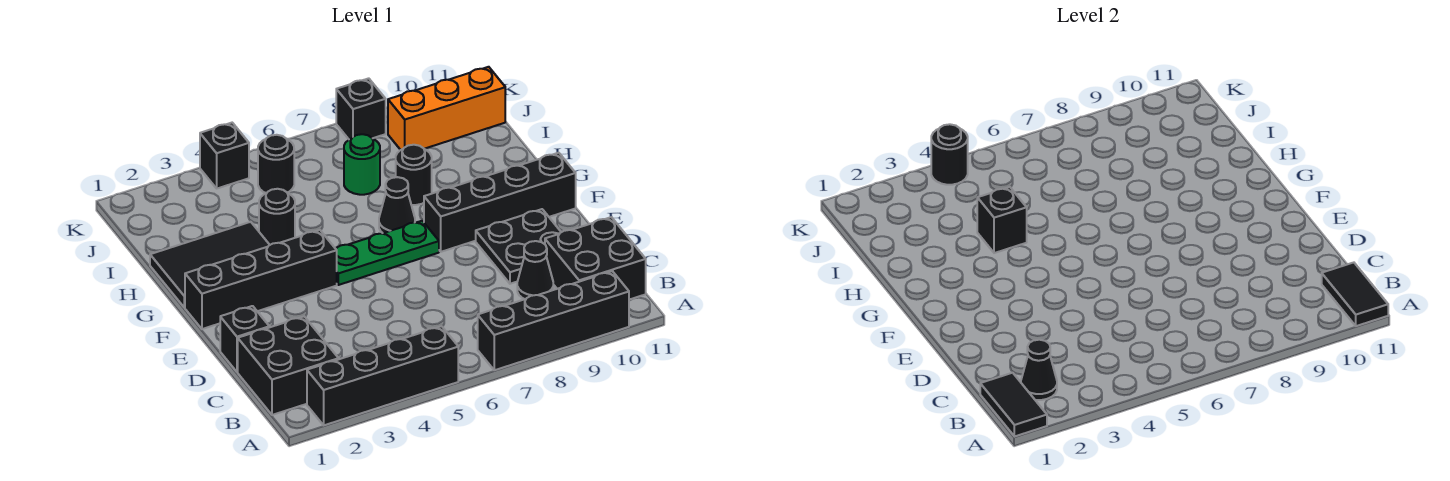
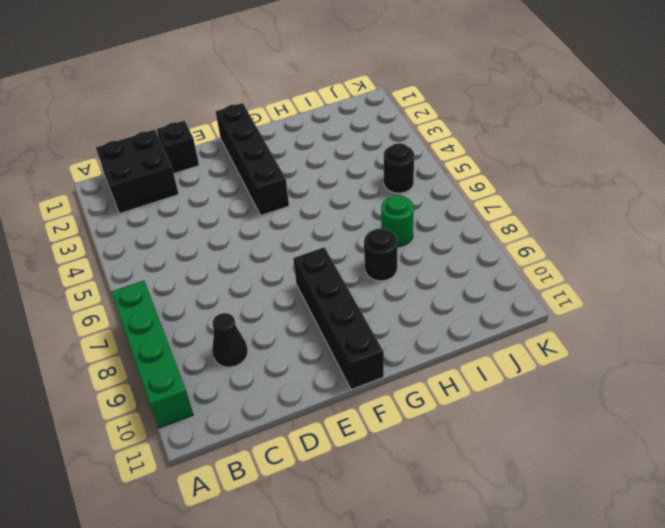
green 1x4 brick [111,281,193,428] -> black 1x4 brick [478,271,629,370]
none -> black 1x4 brick [307,326,458,425]
none -> black 2x2 brick [545,217,646,300]
none -> black 2x2 plate [476,209,561,284]

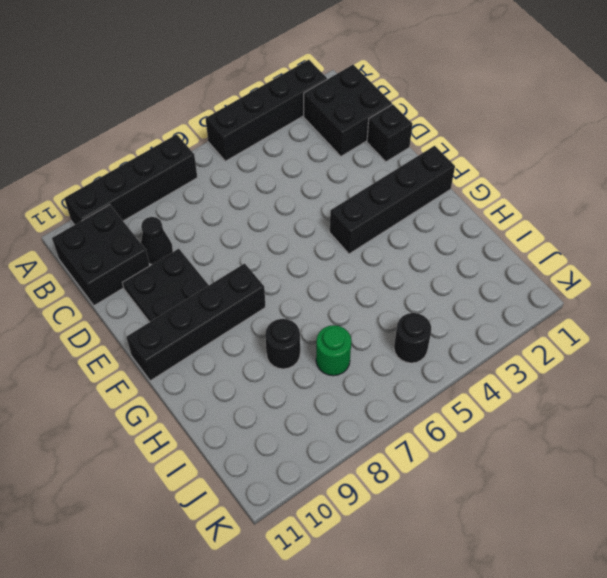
none -> green 1x3 plate [336,221,439,285]
none -> black 2x3 tile [150,222,269,308]
none -> black 1x1 cone [379,177,415,233]

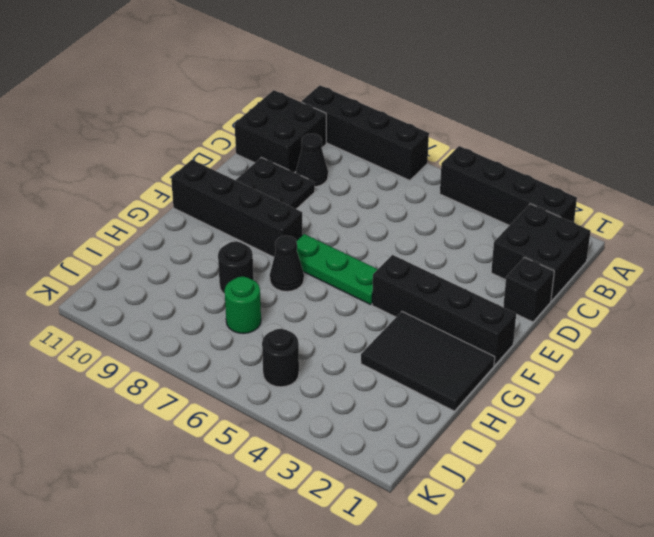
none -> black 1x1 round brick [259,189,295,245]
none -> orange 1x3 brick [388,67,505,150]
none -> black 1x1 brick [200,123,249,188]

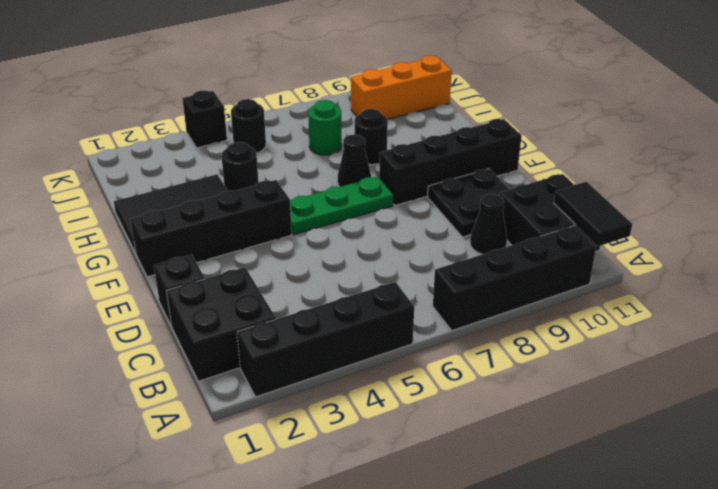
none -> black 1x1 brick [336,78,386,139]
none -> black 1x2 tile [980,373,1047,437]
none -> black 1x1 cone [1021,340,1057,400]

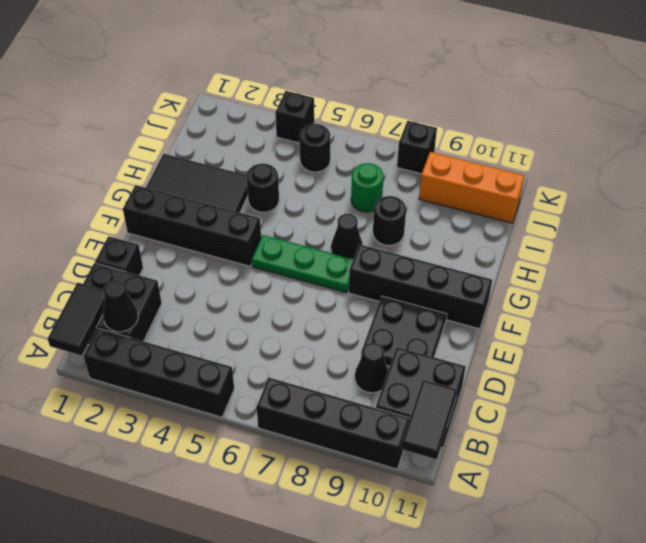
none -> black 1x1 brick [977,187,1027,253]
none -> black 1x1 round brick [931,124,968,185]

